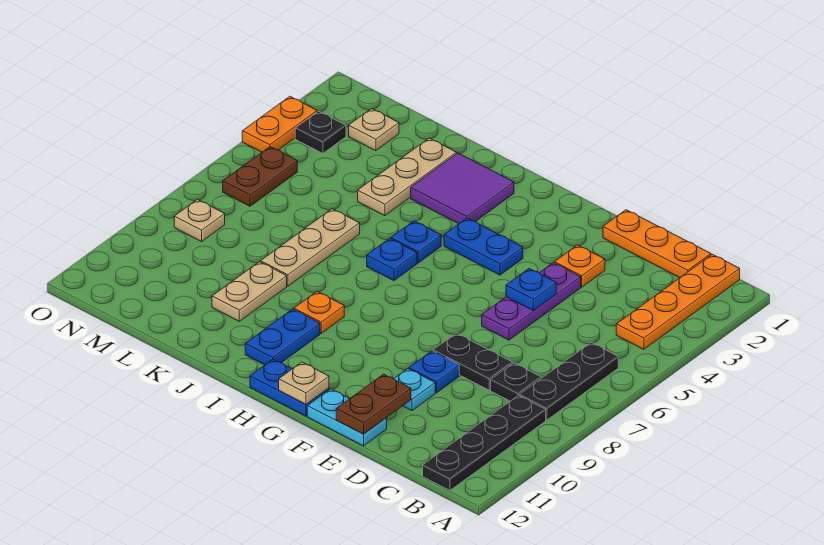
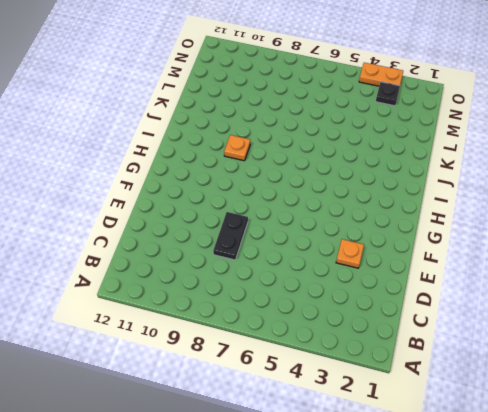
none -> orange 1x4 plate [616,254,740,349]
none -> black 1x3 plate [519,343,618,420]
none -> black 1x4 plate [423,395,546,491]

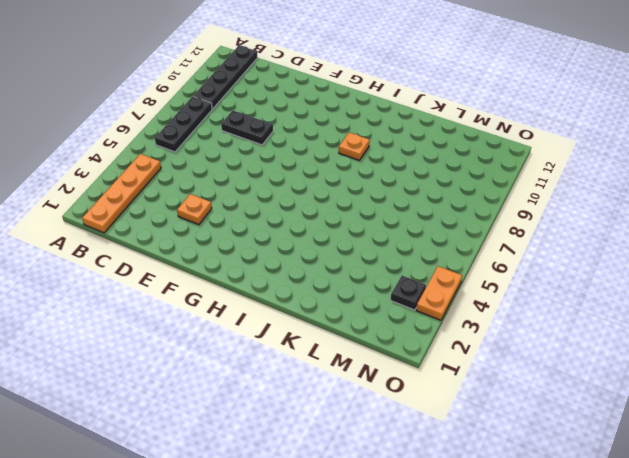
none -> orange 1x3 plate [603,210,711,278]
none -> black 1x1 plate [491,363,541,401]
none -> purple 1x3 plate [482,263,581,340]

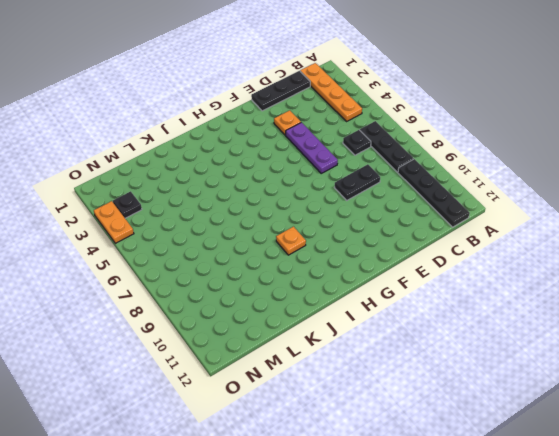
black 1x3 plate [251,71,310,111] -> orange 1x3 plate [603,210,711,278]
black 1x1 plate [343,130,371,155] -> black 1x1 plate moved to [491,363,541,401]
none -> blue 1x1 plate [409,351,459,393]
none -> cyan 1x1 plate [394,369,435,411]
none -> cyan 1x2 plate [307,389,387,446]

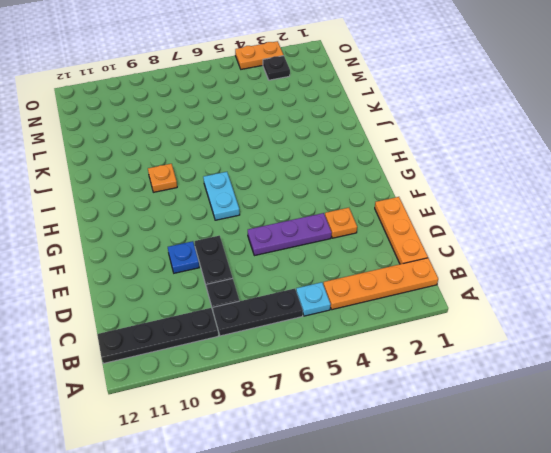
cyan 1x1 plate [296,282,331,316] -> cyan 1x1 plate moved to [394,369,435,411]
cyan 1x2 plate [203,172,240,220] -> cyan 1x2 plate moved to [307,389,387,446]
none -> blue 1x2 plate [444,218,523,275]
none -> blue 1x2 plate [250,359,329,416]
none -> purple 2x2 tile [411,153,514,224]

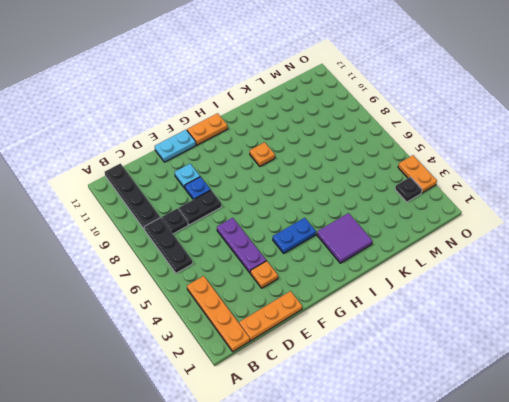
orange 1x2 plate [187,113,228,145] -> blue 1x2 plate [250,359,329,416]
none -> blue 1x1 plate [391,221,441,263]
none -> blue 1x1 plate [367,239,417,281]
none -> blue 1x2 plate [245,309,320,365]

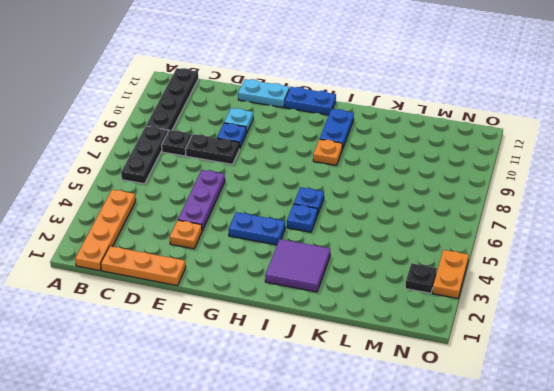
none -> tan 1x3 plate [358,138,457,216]
none -> tan 1x3 plate [261,209,360,286]
none -> tan 1x2 plate [212,262,287,321]

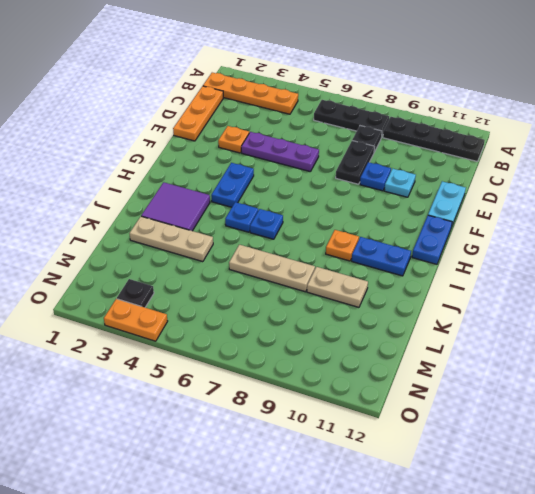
none -> tan 1x1 plate [349,108,399,151]
none -> brown 1x2 plate [223,147,297,206]
none -> tan 1x1 plate [174,199,225,242]

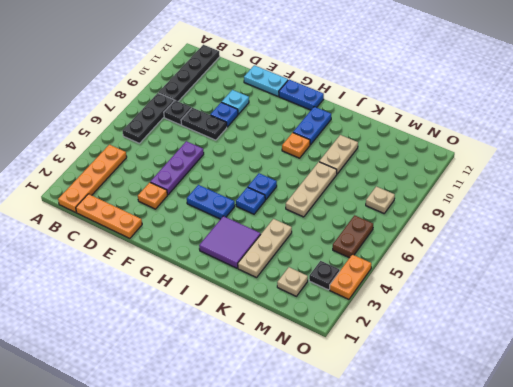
none -> blue 1x1 plate [506,269,556,311]
none -> brown 1x2 plate [336,374,411,434]
none -> tan 1x1 plate [279,362,329,404]

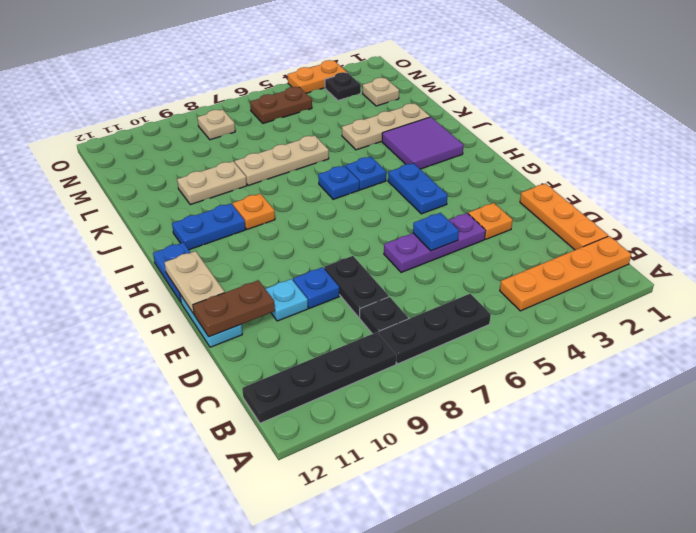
tan 1x2 plate [164,251,225,314] -> tan 1x1 plate [279,362,329,404]

